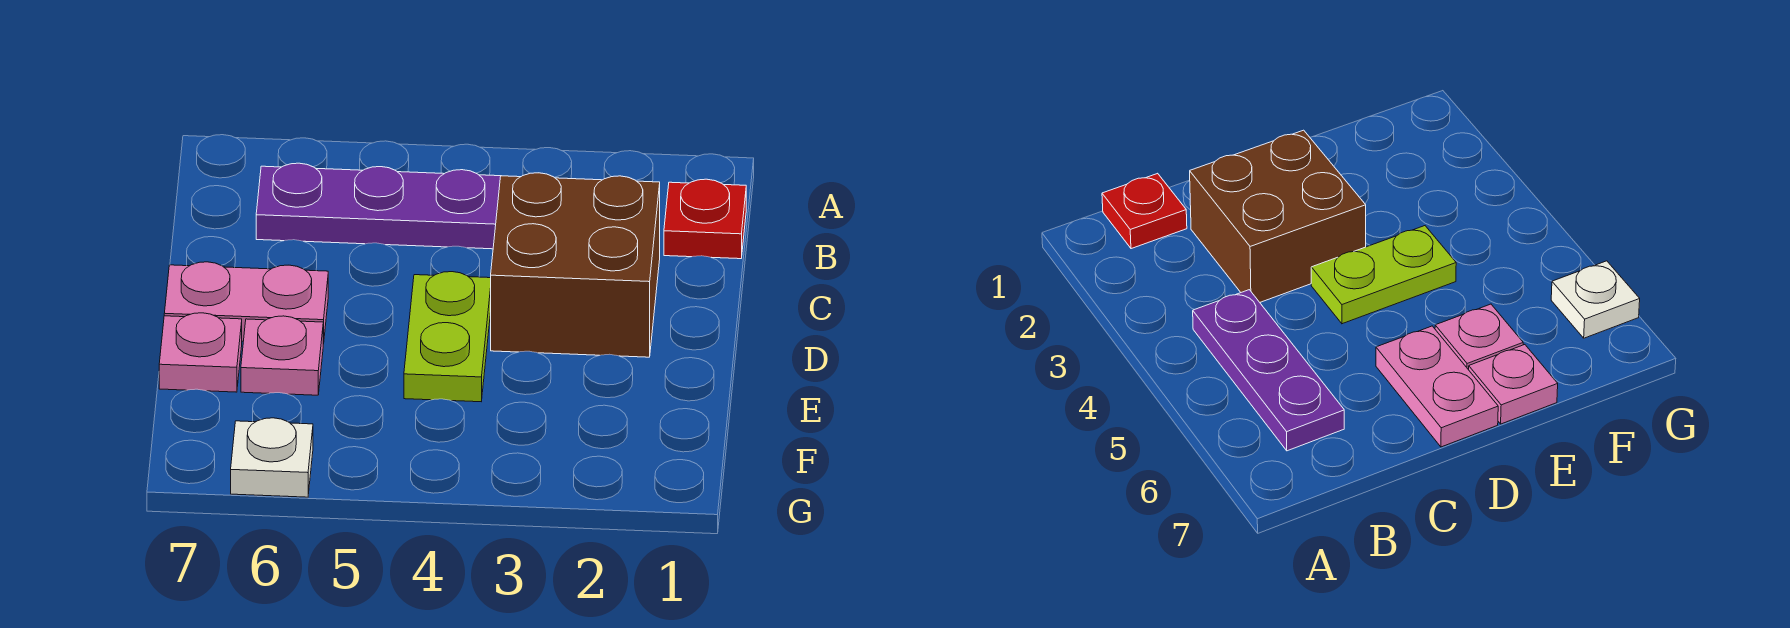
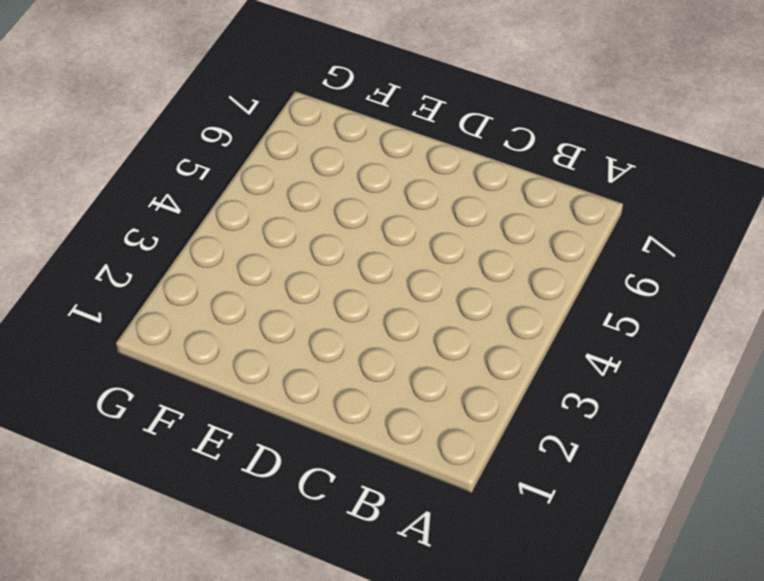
none -> red 1x1 plate [664,179,746,259]
none -> purple 1x3 plate [256,163,501,249]

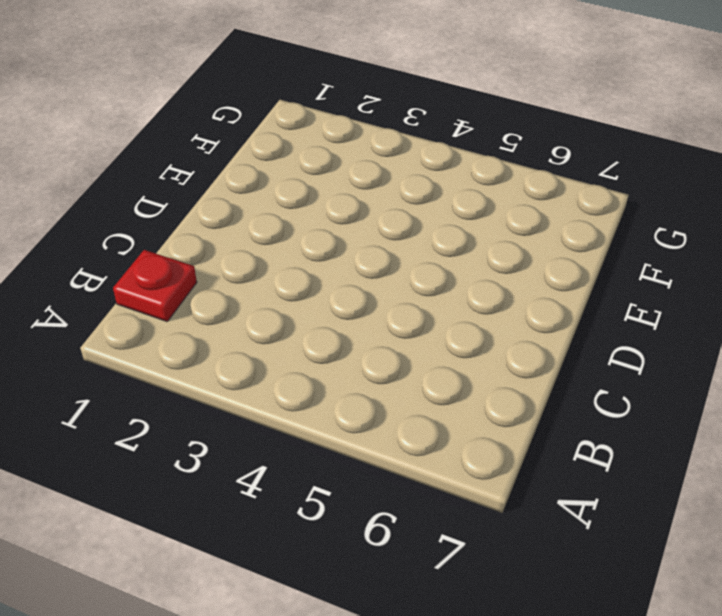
none -> purple 1x3 plate [256,163,501,249]
none -> brown 2x2 brick [491,173,660,357]

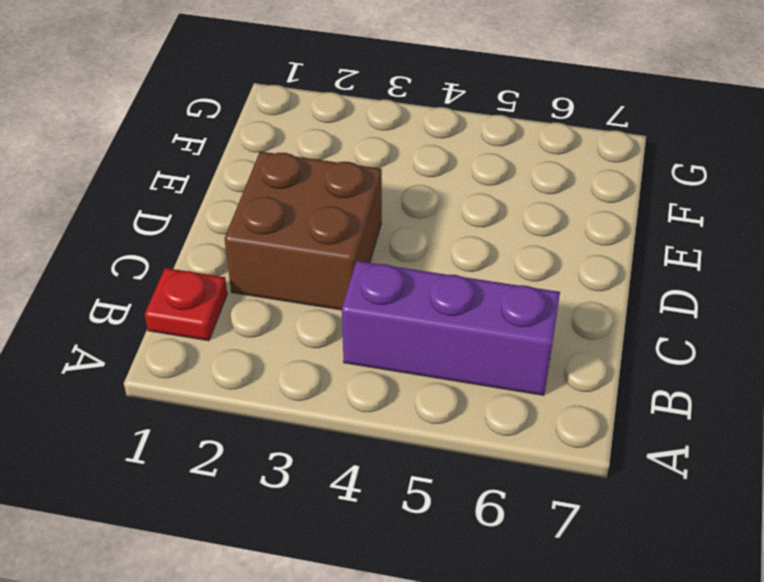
purple 1x3 brick [342,261,560,395] -> purple 1x3 plate [256,163,501,249]
none -> lime 1x2 plate [404,272,491,402]
none -> pink 1x2 plate [164,262,328,344]

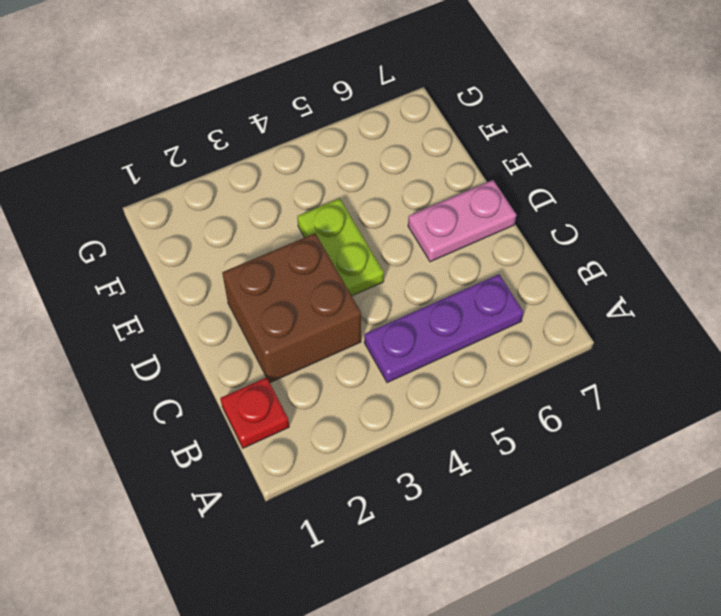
none -> pink 1x1 plate [241,316,323,395]
none -> pink 1x1 plate [159,313,242,392]

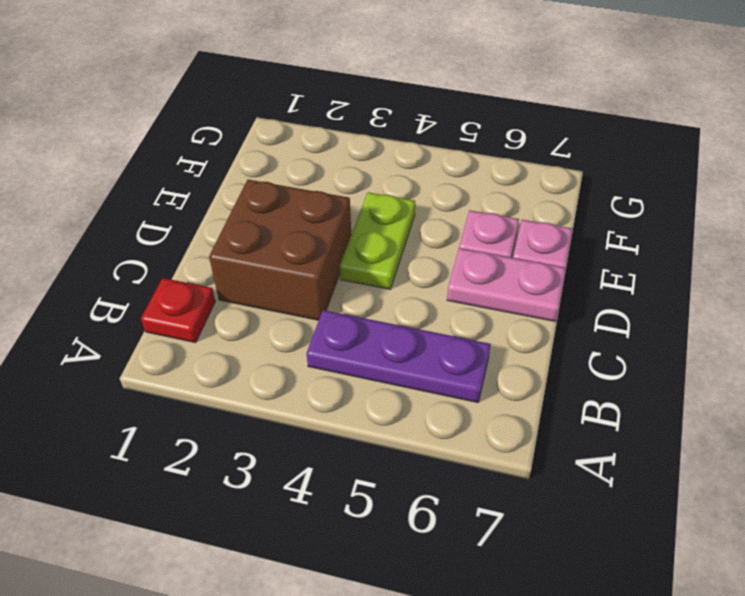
none -> white 1x1 plate [231,418,313,497]

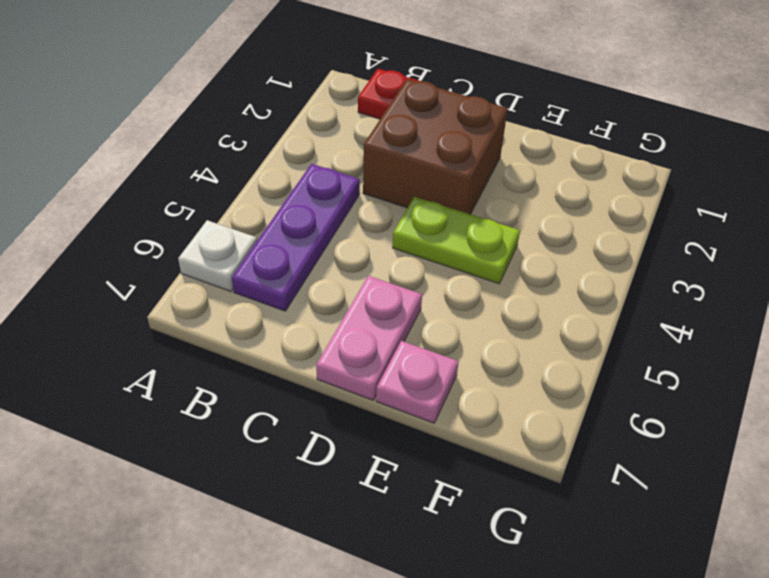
white 1x1 plate [178,220,257,291] -> white 1x1 plate moved to [231,418,313,497]
none -> pink 1x1 plate [241,316,323,395]

